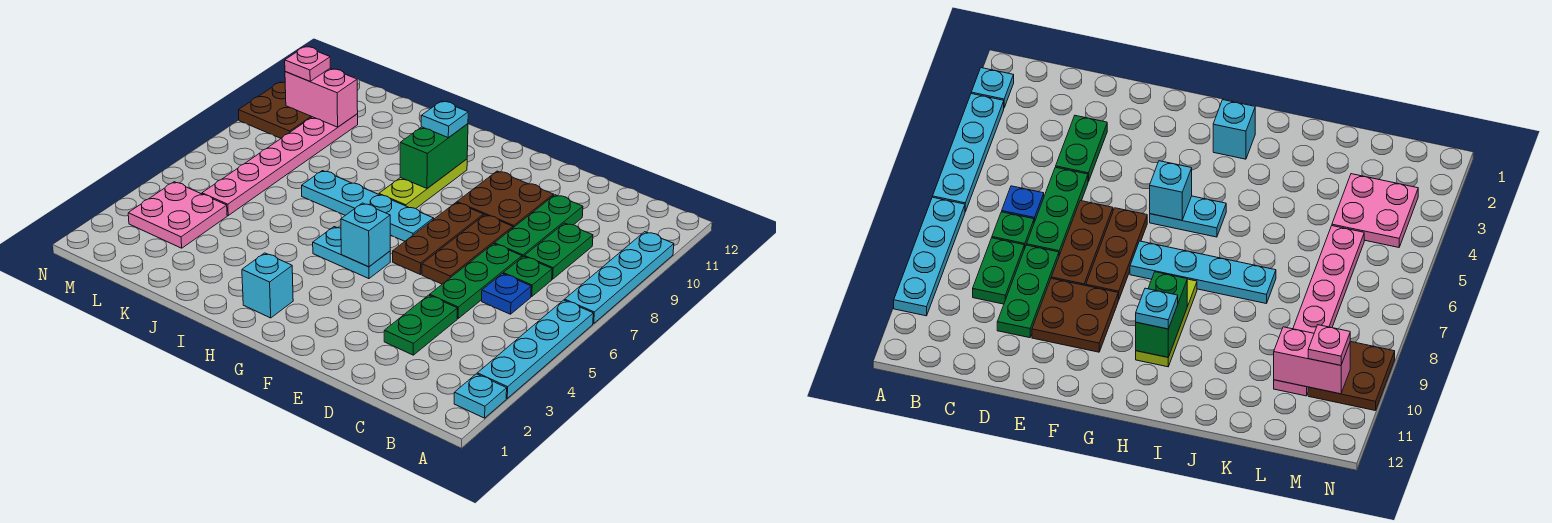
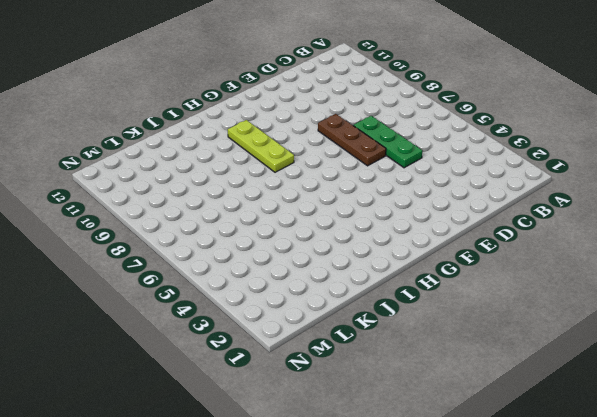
none -> cyan 1x1 plate [454,374,507,418]
none -> cyan 1x4 plate [477,300,593,398]
none -> cyan 1x4 plate [565,232,674,323]

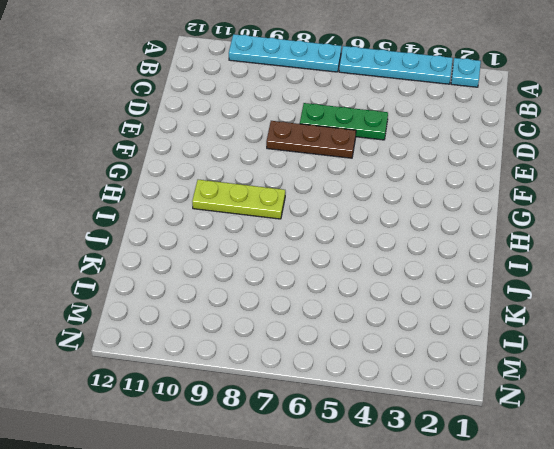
none -> blue 1x1 plate [482,274,531,314]
none -> green 1x1 plate [503,257,552,297]
none -> green 1x2 plate [524,223,593,279]

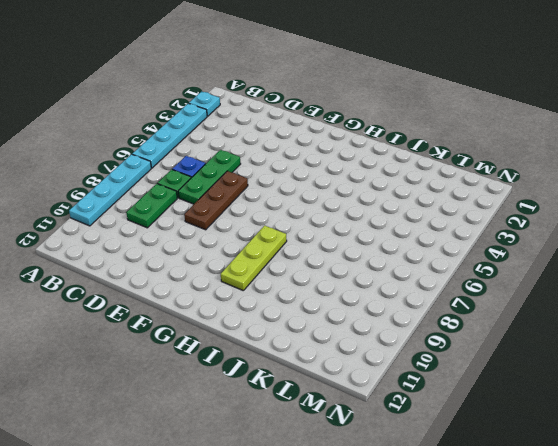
none -> green 1x2 plate [384,295,457,355]
none -> green 1x3 plate [494,195,583,257]
none -> brown 2x2 plate [457,171,554,228]

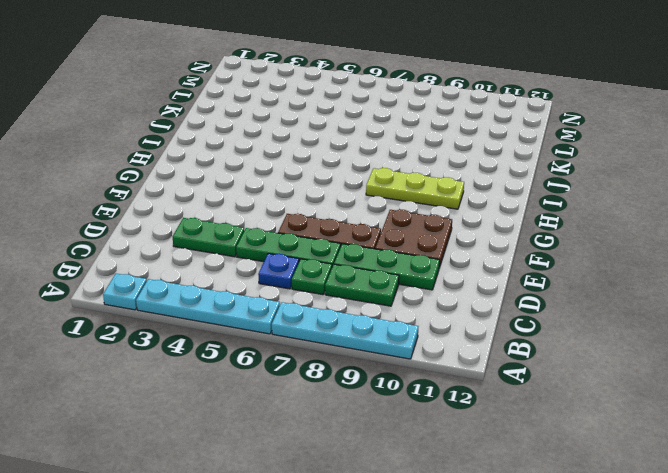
none -> brown 1x3 plate [393,203,484,274]
none -> cyan 1x2 plate [313,227,390,279]
none -> cyan 1x4 plate [302,171,434,241]

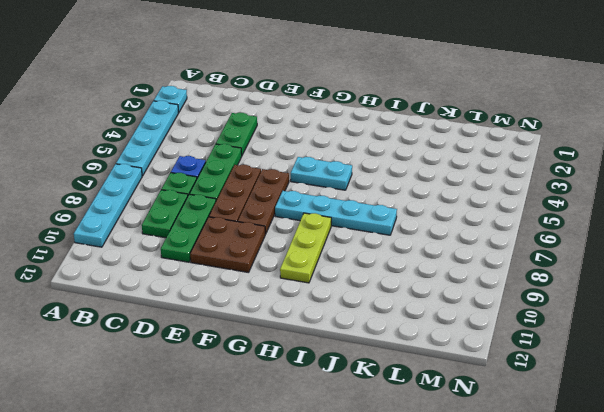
none -> cyan 1x1 brick [242,253,293,318]
none -> pink 2x2 plate [128,182,227,248]
none -> pink 1x6 plate [202,114,358,215]

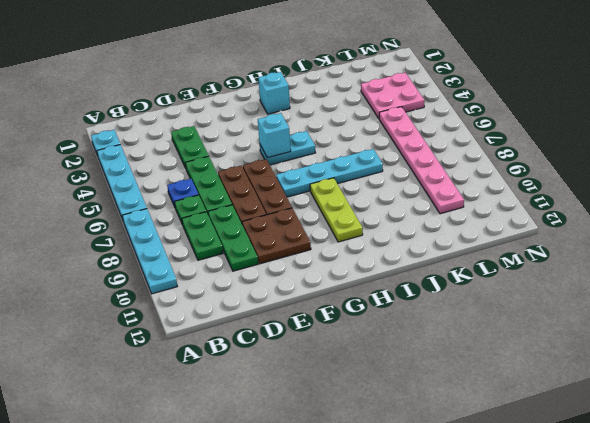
none -> brown 2x2 plate [238,82,312,138]
none -> green 1x2 brick [400,124,468,188]
none -> pink 1x2 brick [285,68,358,127]

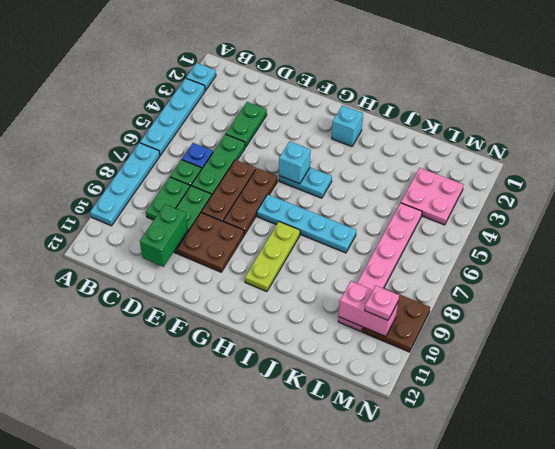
green 1x2 brick [140,204,188,267] -> green 1x2 brick moved to [400,124,468,188]
none -> cyan 1x1 plate [421,101,468,138]

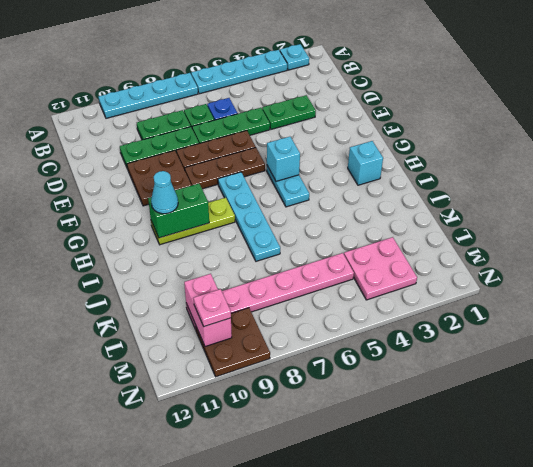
cyan 1x1 cone [151,171,178,214] -> cyan 1x1 plate [421,101,468,138]

